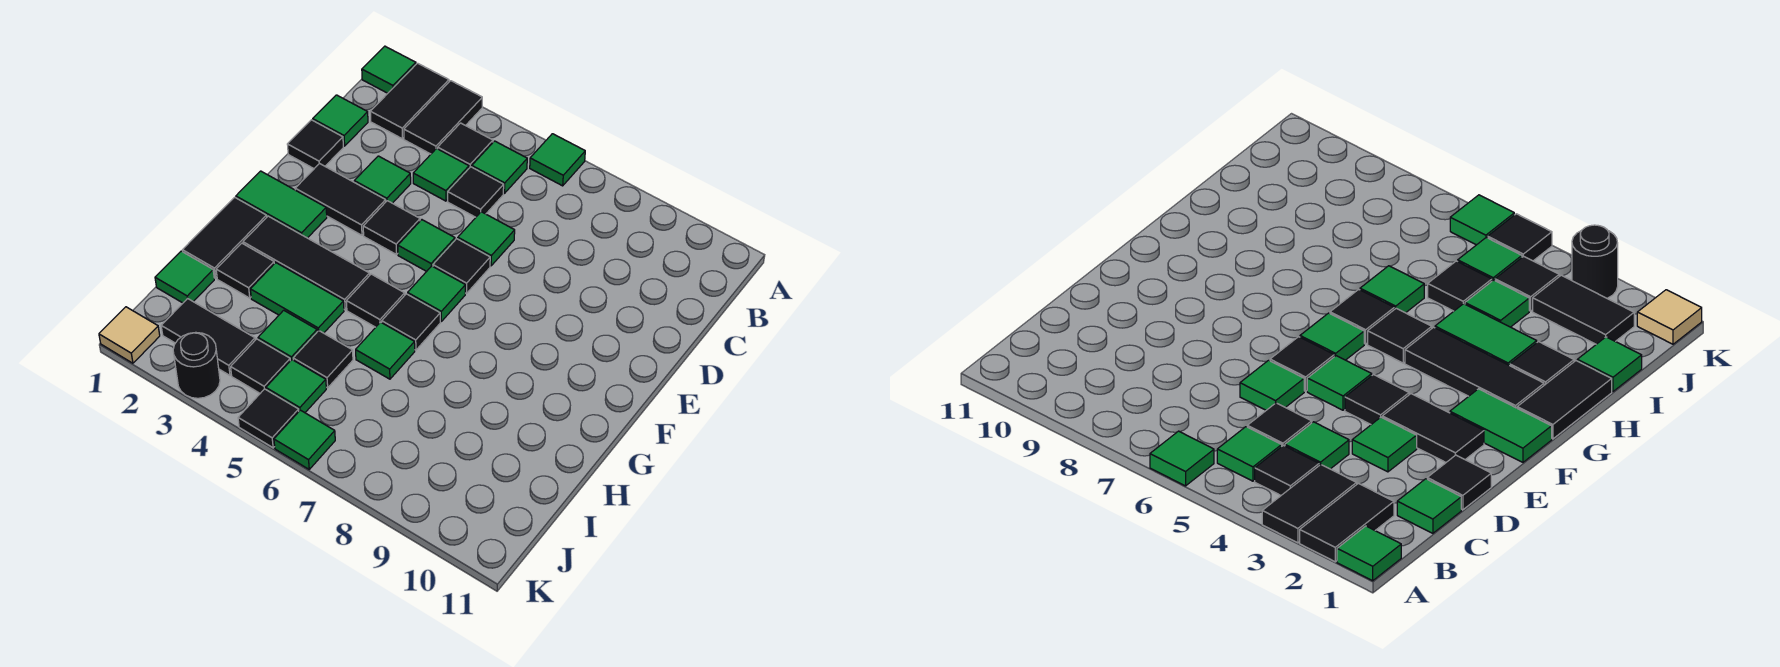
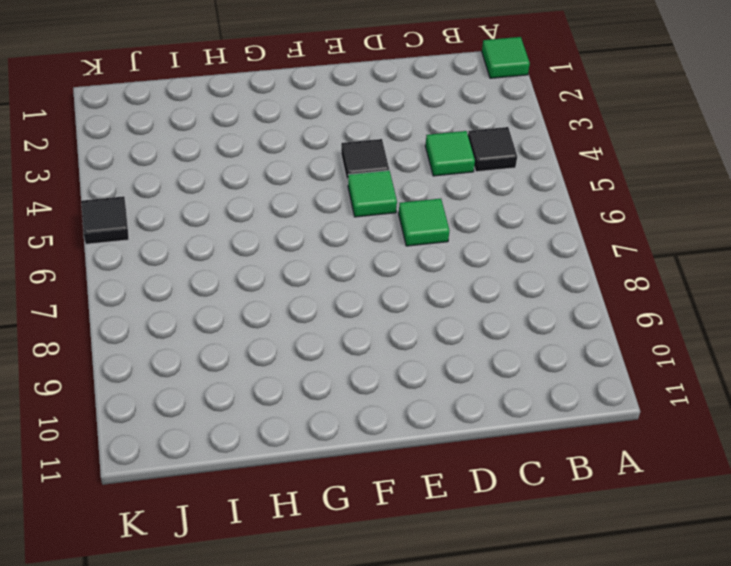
none -> black 1x2 tile [370,63,449,139]
none -> black 1x2 tile [404,81,482,154]
none -> green 1x1 tile [530,134,585,186]
none -> green 1x1 tile [472,141,527,193]

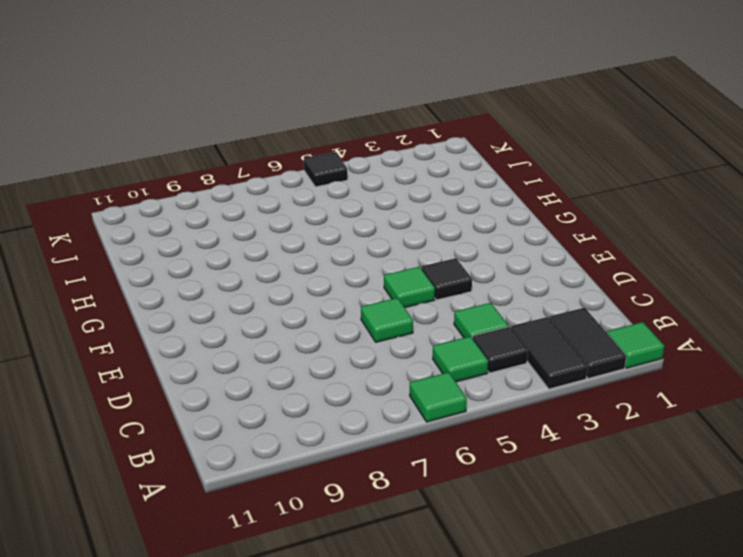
none -> green 1x1 tile [313,95,368,146]
none -> black 1x1 tile [448,167,504,217]
none -> black 1x1 tile [287,120,343,168]
none -> green 1x1 tile [354,156,411,203]

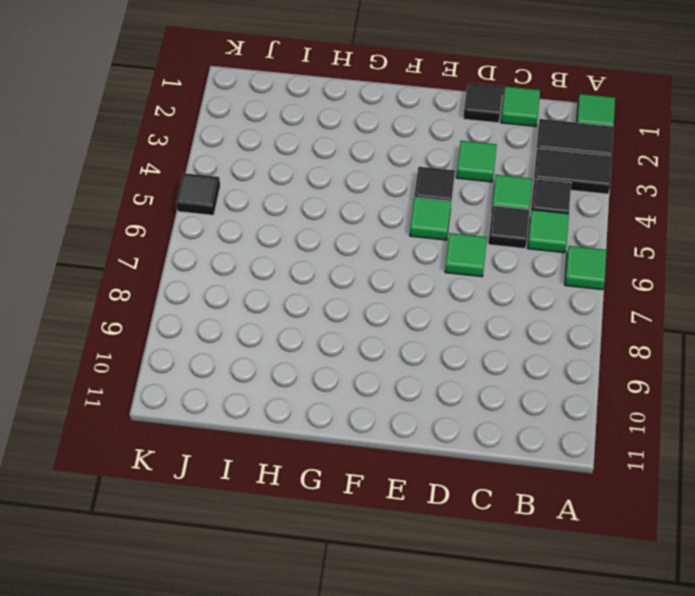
none -> black 1x2 tile [295,163,386,235]
none -> black 1x1 tile [433,239,490,294]
none -> green 1x2 tile [236,171,327,238]
none -> green 1x1 tile [408,266,465,321]

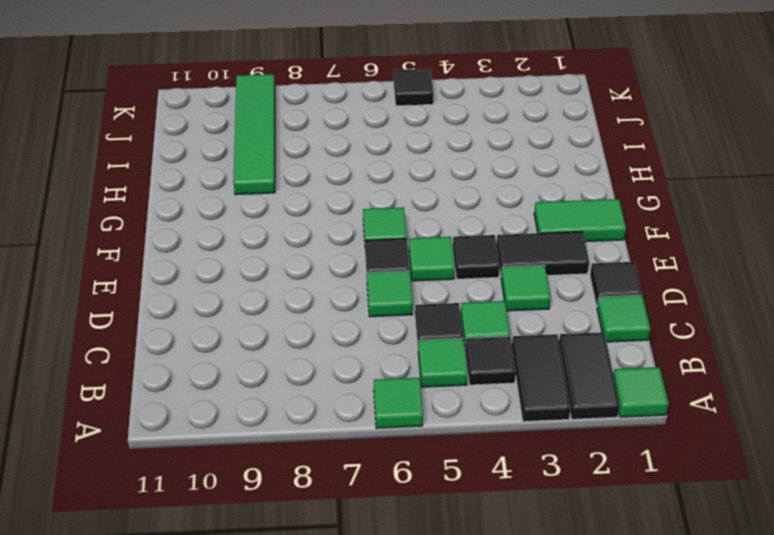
green 1x4 tile [233,74,275,195] -> none
none -> black 1x2 tile [183,197,267,278]
none -> black 1x3 tile [243,216,370,310]
none -> black 1x1 tile [346,274,405,327]
none -> black 1x1 tile [382,294,440,350]

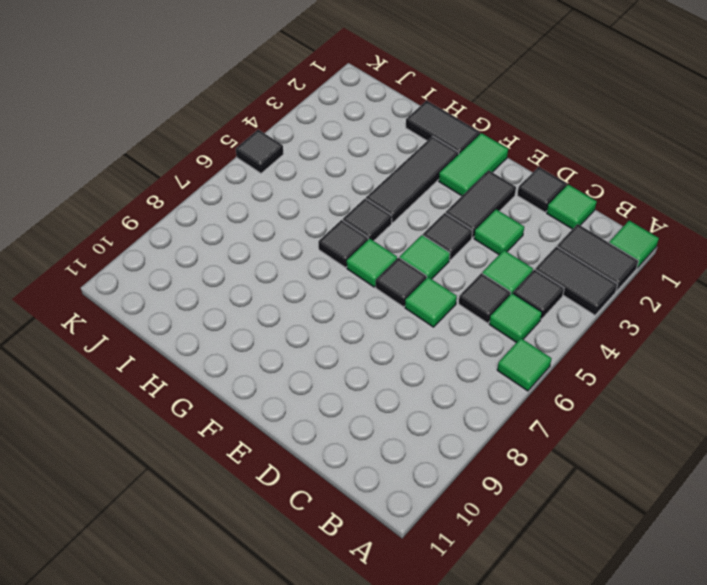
none -> black 1x1 tile [216,243,274,298]
none -> green 1x2 tile [250,263,344,333]
none -> green 1x1 tile [356,322,415,379]
none -> green 1x1 tile [155,251,214,303]

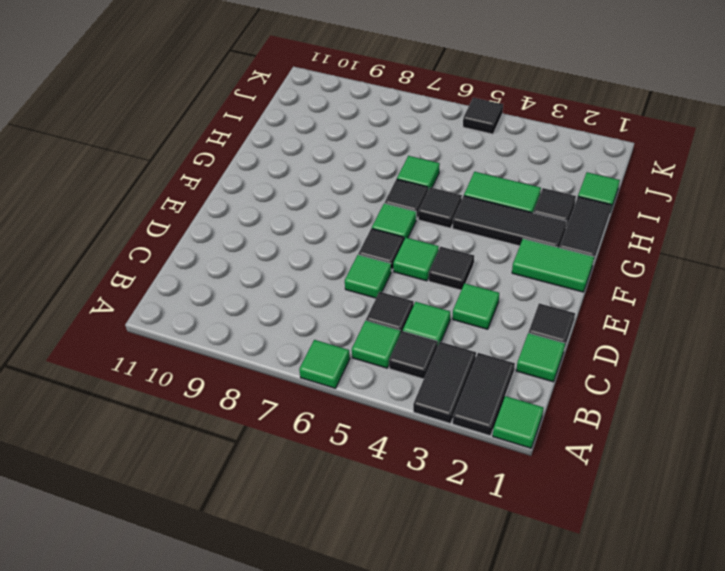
none -> black 1x2 tile [295,163,386,235]
none -> green 1x1 tile [258,310,317,361]
none -> black 1x1 tile [293,331,353,388]
none -> black 1x2 tile [161,299,255,375]

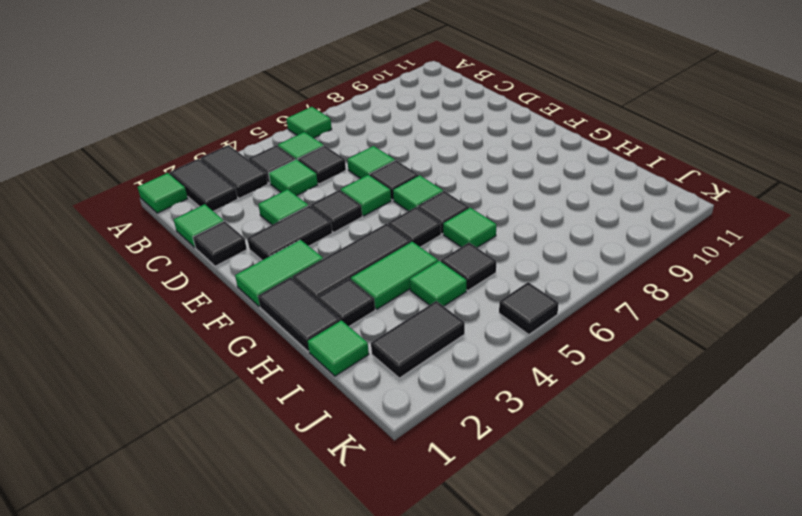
none -> black 1x1 tile [231,339,290,393]
none -> green 1x1 tile [266,360,326,413]
none -> tan 1x1 tile [99,307,160,363]
none -> black 1x1 round brick [173,332,220,398]

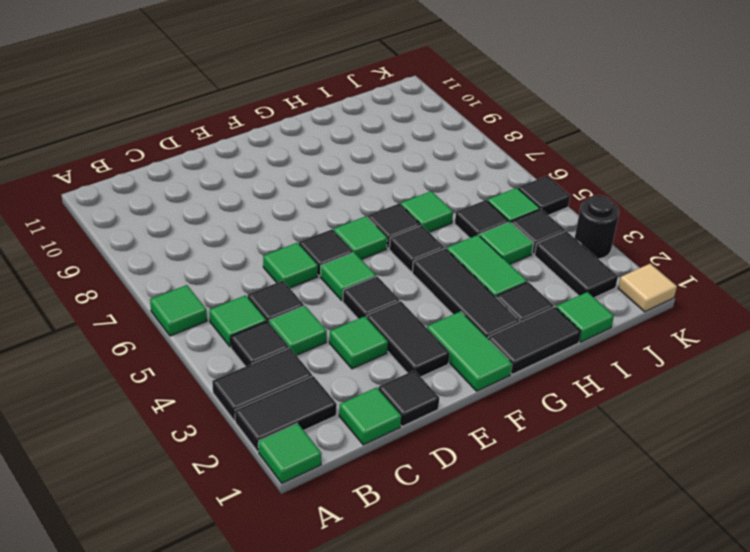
none -> green 1x1 tile [274,410,335,469]

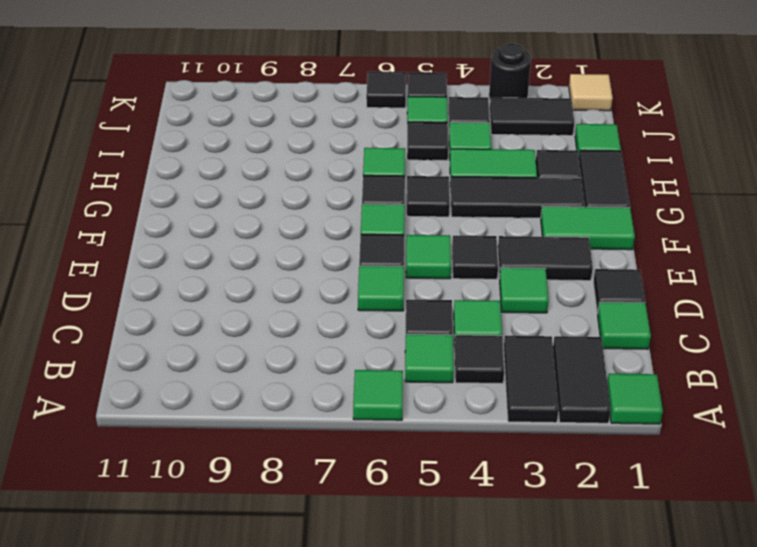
black 1x1 tile [366,72,406,108] -> green 1x1 tile [274,410,335,469]

